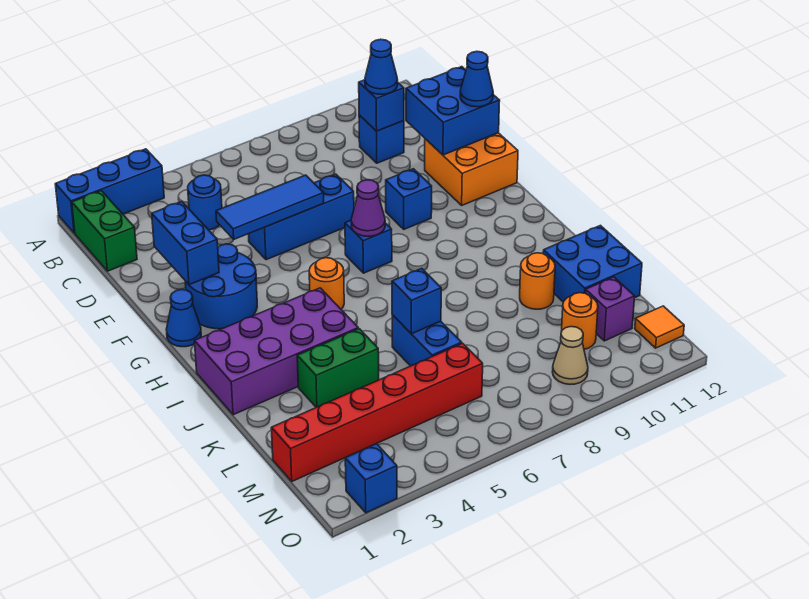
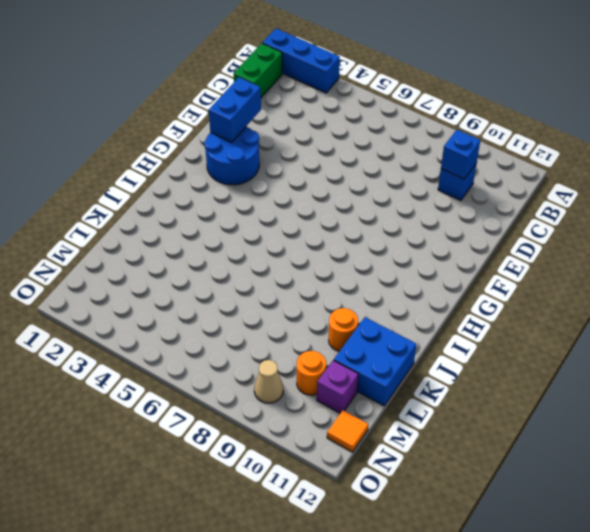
none -> blue 1x1 round brick [188,175,222,230]
none -> blue 1x3 brick [248,174,354,260]
none -> orange 2x2 brick [425,133,518,205]
none -> blue 1x1 brick [386,169,432,229]

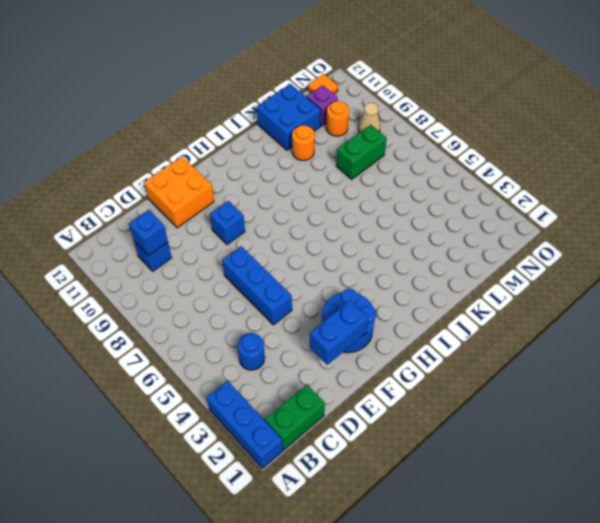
green 1x2 brick [336,125,387,179] -> green 1x2 brick turned to [297,329,379,407]
none -> blue 1x1 cone [166,290,201,347]
none -> blue 1x1 brick [345,220,392,273]
none -> orange 1x1 round brick [309,258,344,309]
none -> purple 2x4 brick [195,288,358,415]

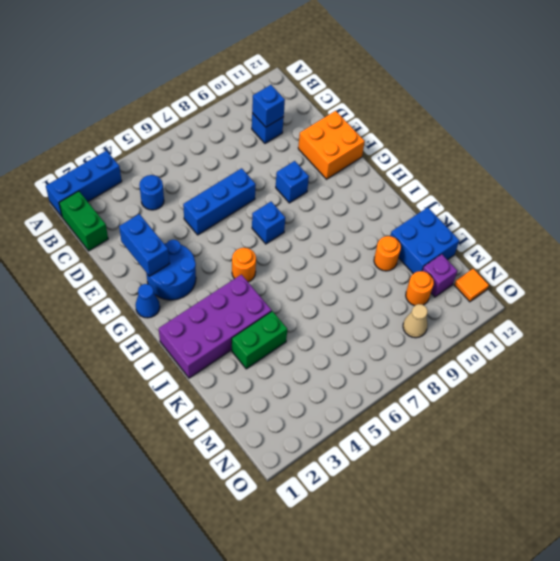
none -> blue 1x2 brick [392,315,462,366]
none -> red 1x6 brick [271,343,483,481]
none -> blue 1x1 brick [345,444,397,513]
none -> blue 2x2 brick [406,67,500,155]

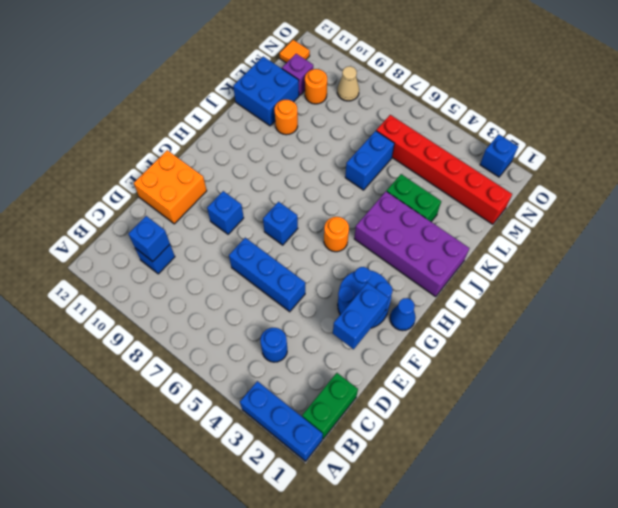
none -> blue 2x2 brick [406,67,500,155]
none -> blue 1x3 tile [216,175,324,239]
none -> purple 1x1 cone [351,180,385,236]
none -> blue 1x1 brick [392,268,441,334]

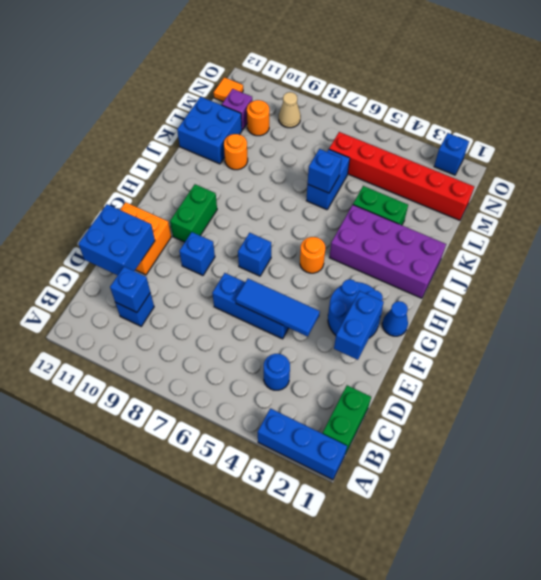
green 1x2 brick [170,184,217,242] -> none
none -> purple 1x1 cone [351,180,385,236]
none -> blue 1x1 cone [365,39,398,94]
none -> blue 1x1 cone [460,51,493,107]

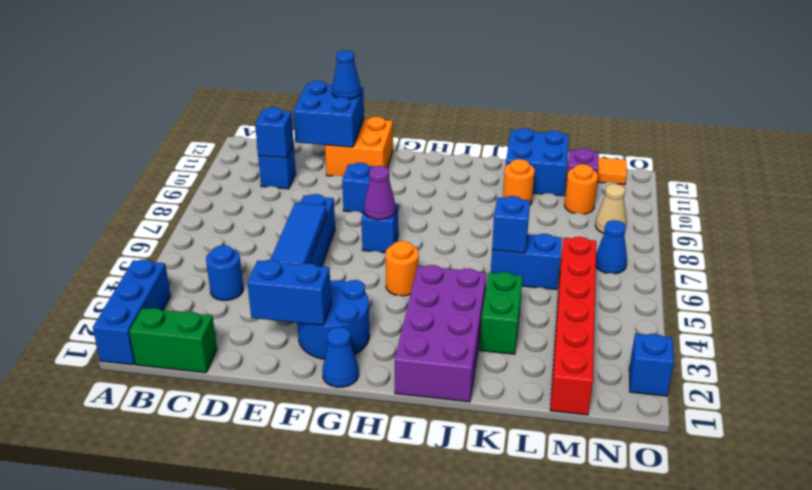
blue 1x1 cone [596,220,627,274] -> blue 1x1 cone moved to [365,39,398,94]

